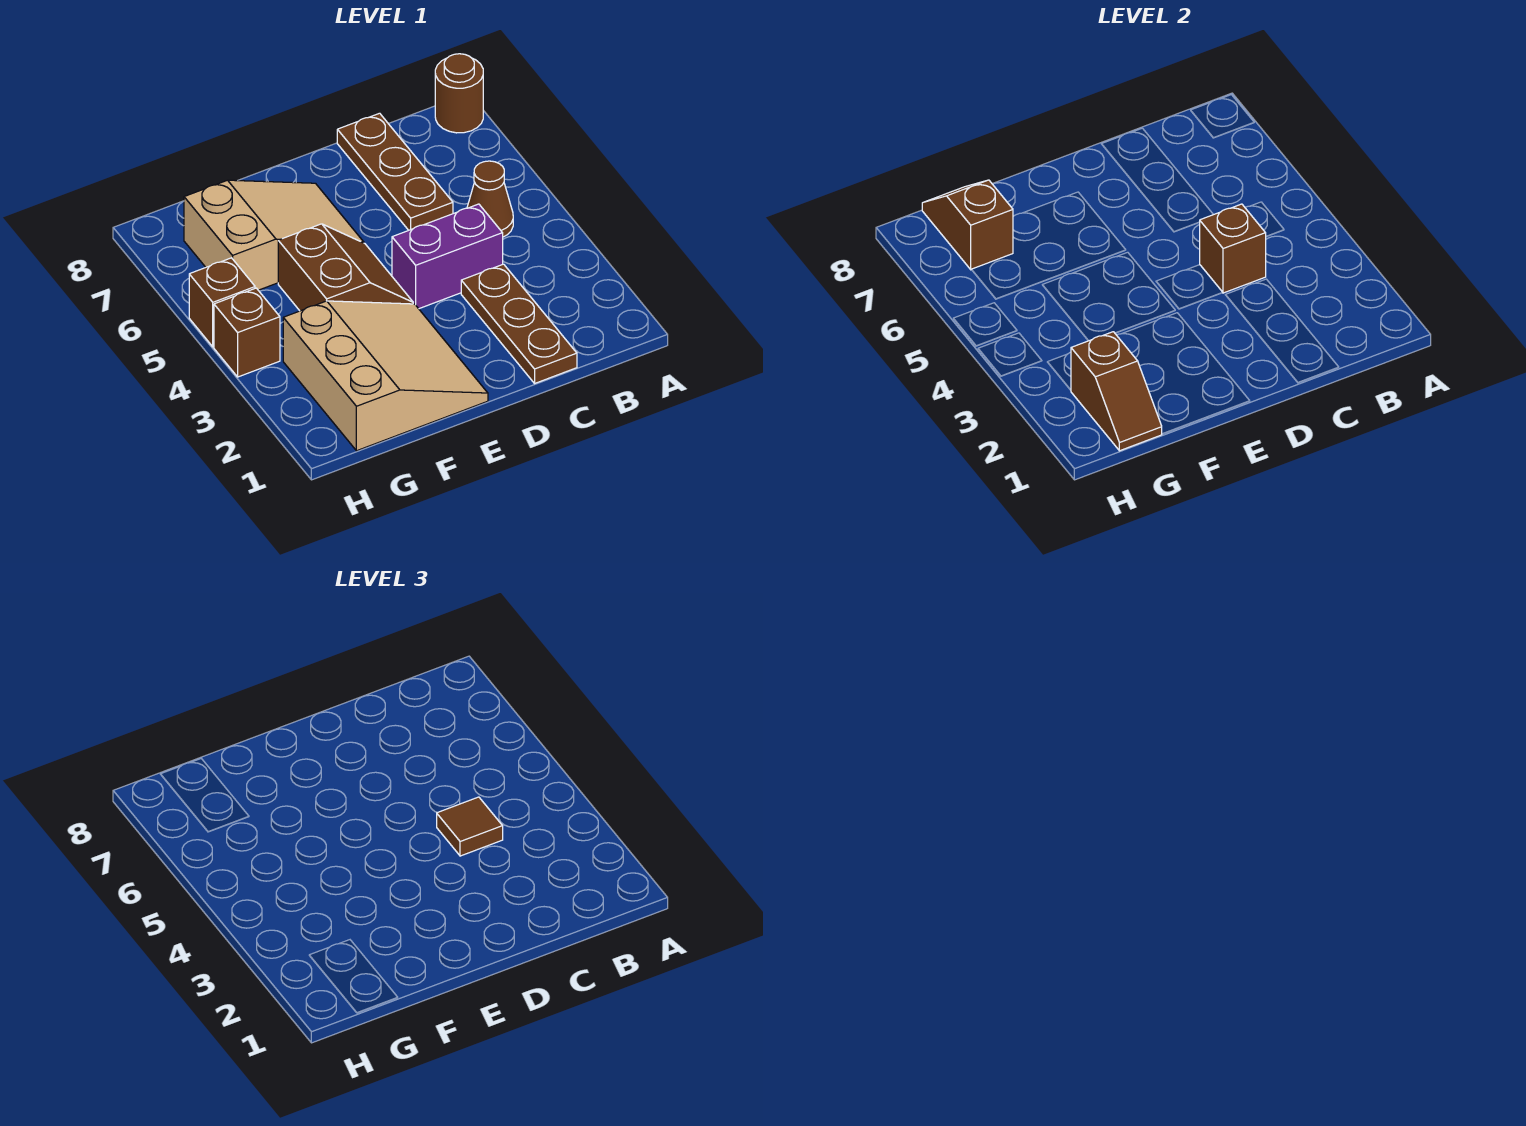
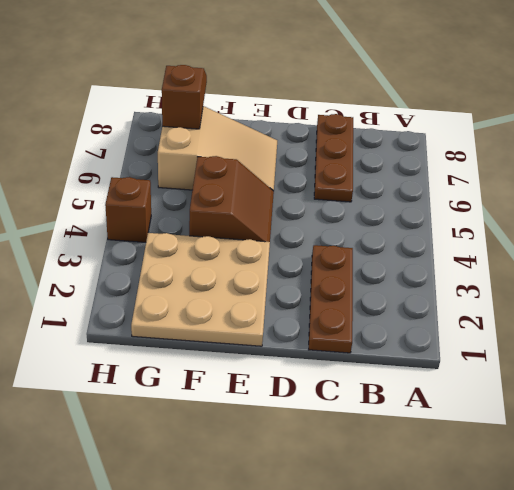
tan 3x3 plate [131,233,270,346] -> tan 3x3 slope [283,301,488,451]
none -> brown 1x1 round brick [435,54,483,133]
none -> brown 1x1 cone [467,161,513,237]
none -> purple 1x2 brick [392,204,503,309]

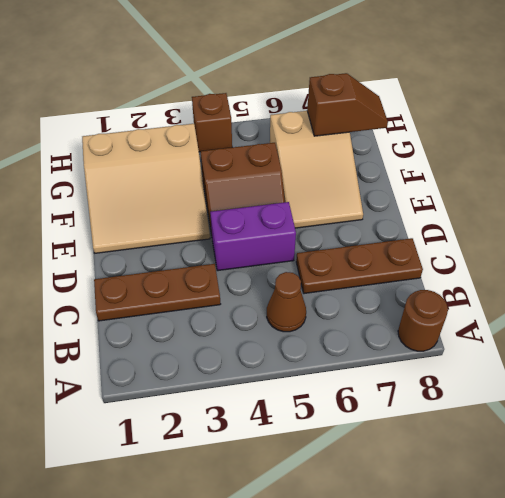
purple 1x2 brick [210,202,296,271] -> purple 1x2 brick turned to [392,204,503,309]
none -> brown 1x1 brick [189,258,255,347]
none -> brown 1x1 brick [1200,204,1266,293]
none -> brown 1x2 slope [1071,332,1162,451]

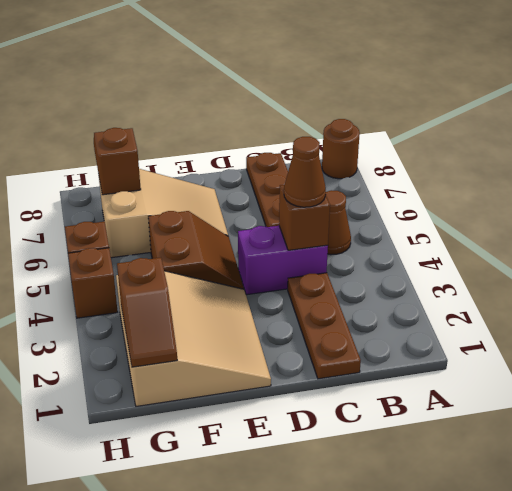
brown 1x1 cone [284,137,326,207] -> brown 1x1 tile [437,797,503,856]

